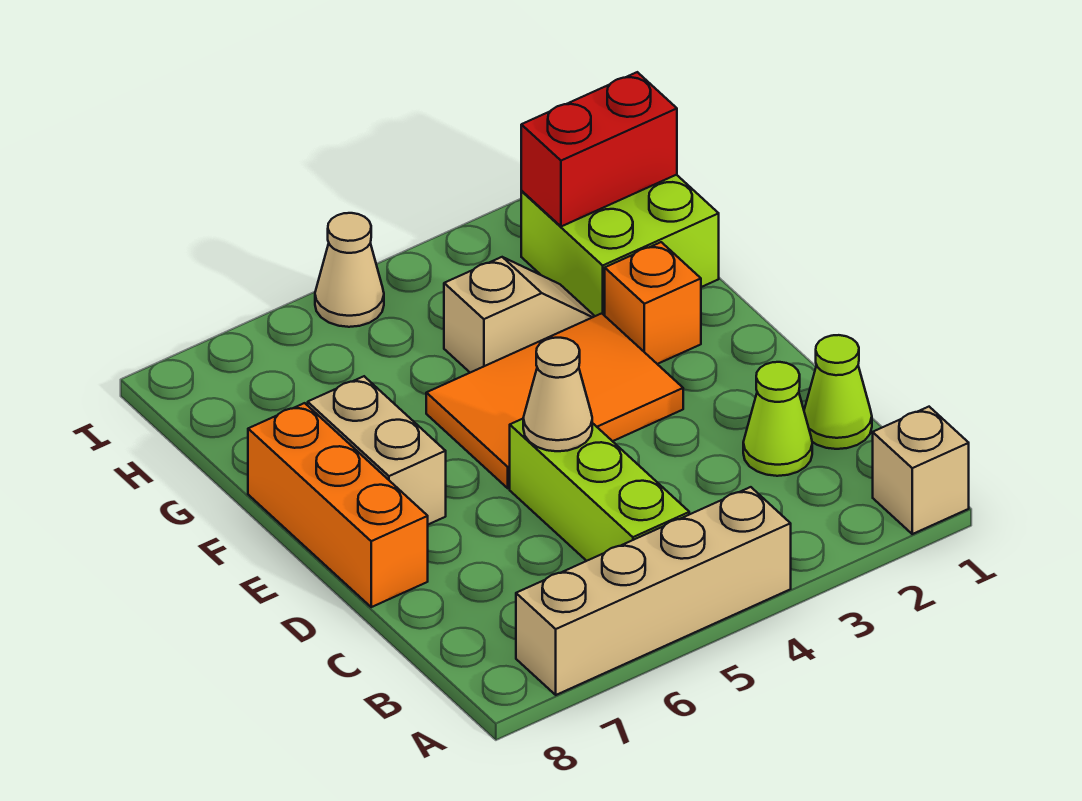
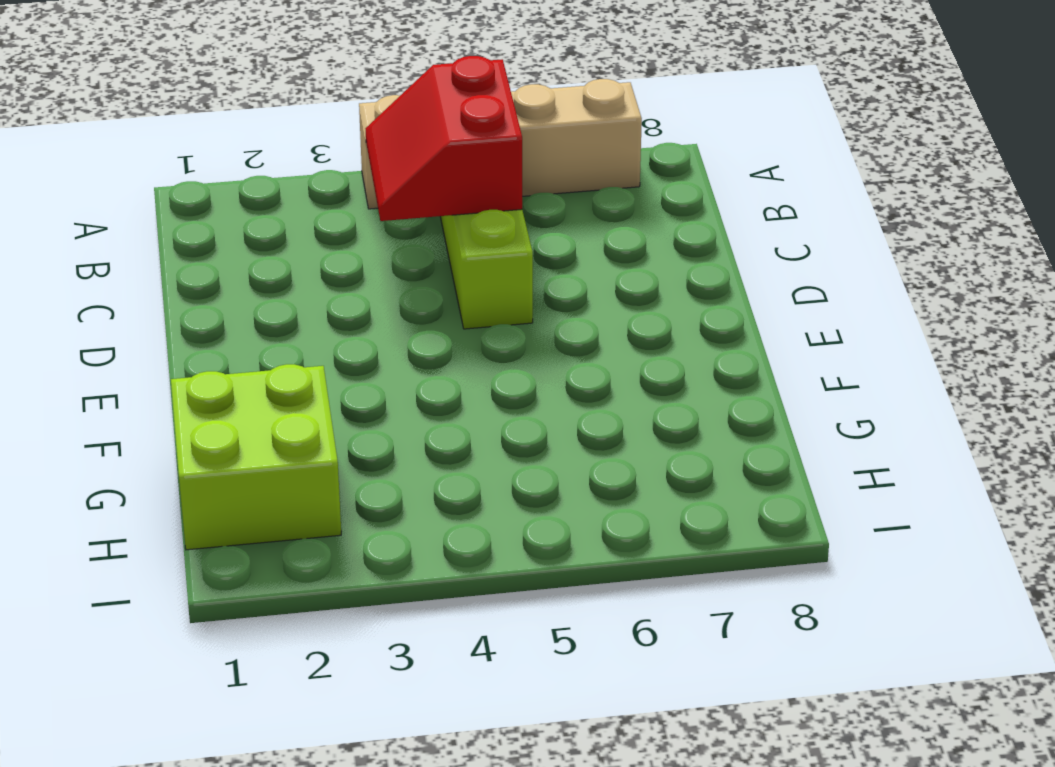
red 2x2 slope [365,56,522,221] -> none
none -> tan 1x1 brick [873,407,969,534]
none -> lime 1x1 cone [804,335,872,449]
none -> lime 1x1 cone [743,362,812,476]

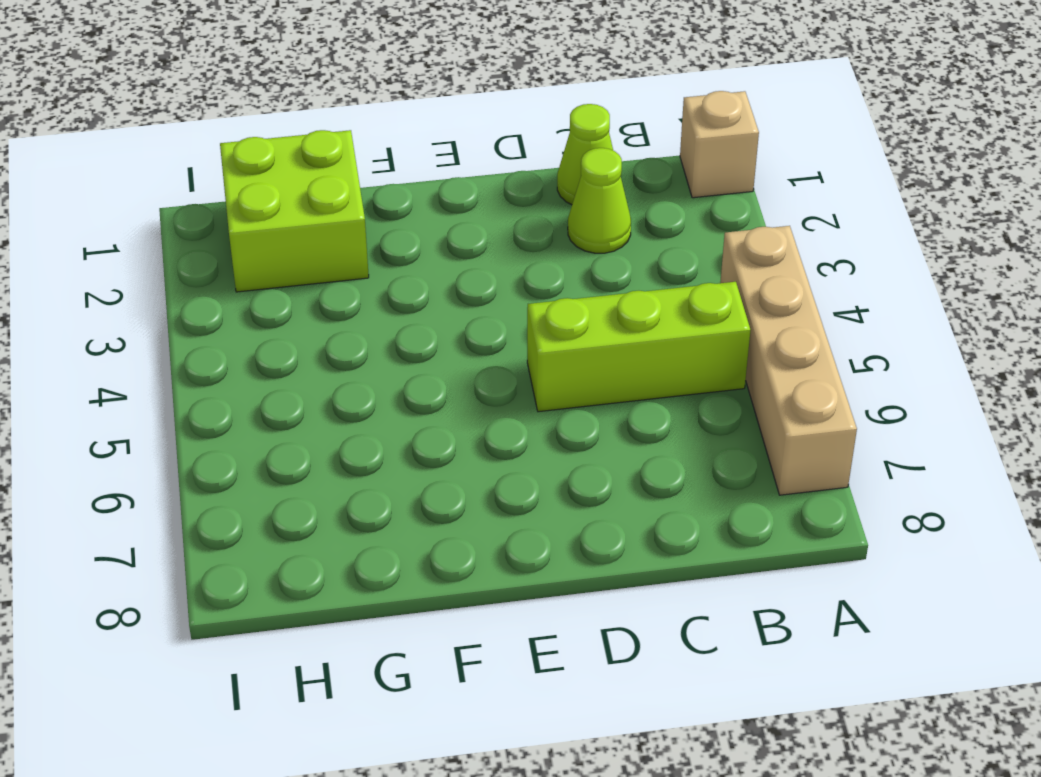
none -> orange 1x3 brick [248,403,428,607]
none -> orange 2x3 tile [426,313,683,488]
none -> tan 1x2 brick [308,376,446,524]

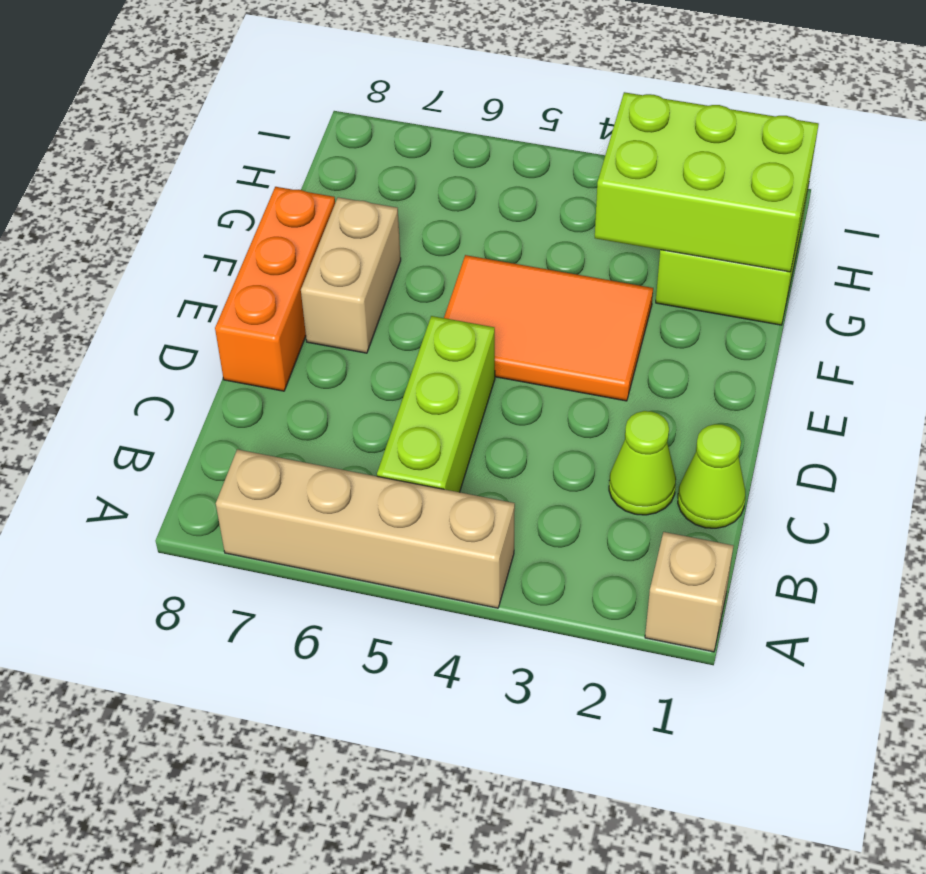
lime 2x3 brick [595,92,819,272] -> red 1x2 brick [521,72,677,227]
none -> orange 1x1 brick [605,242,701,364]
none -> tan 1x2 slope [444,257,595,373]
none -> tan 1x1 cone [315,213,384,327]

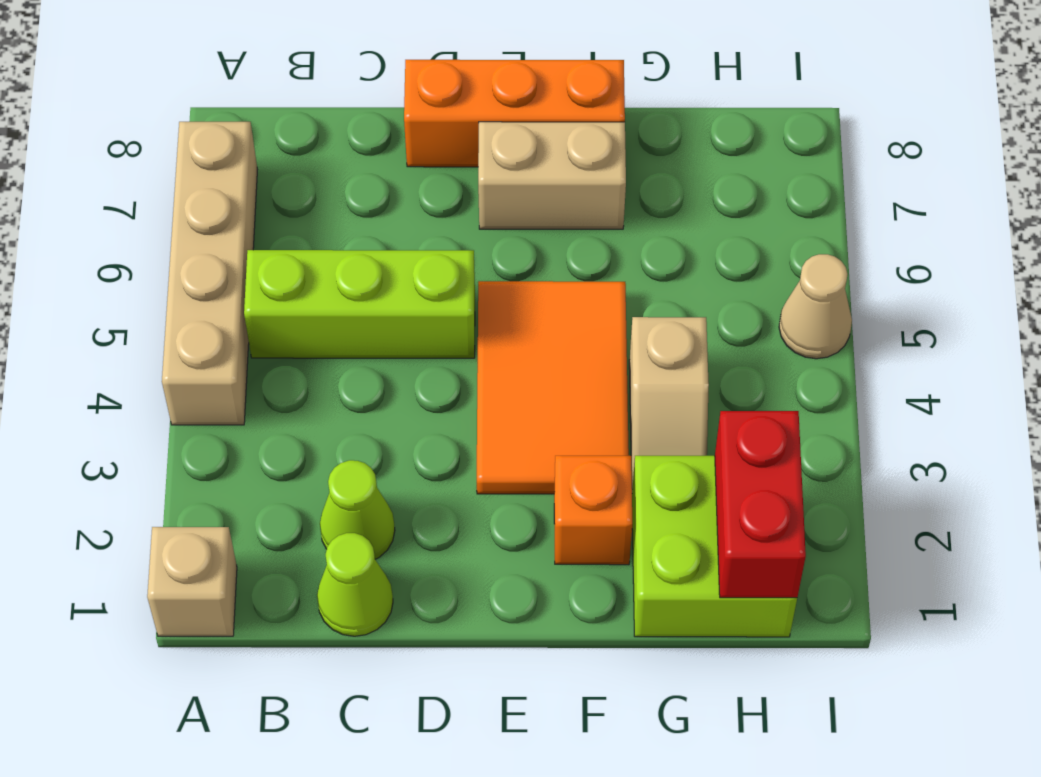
none -> tan 1x1 cone [523,338,592,451]

